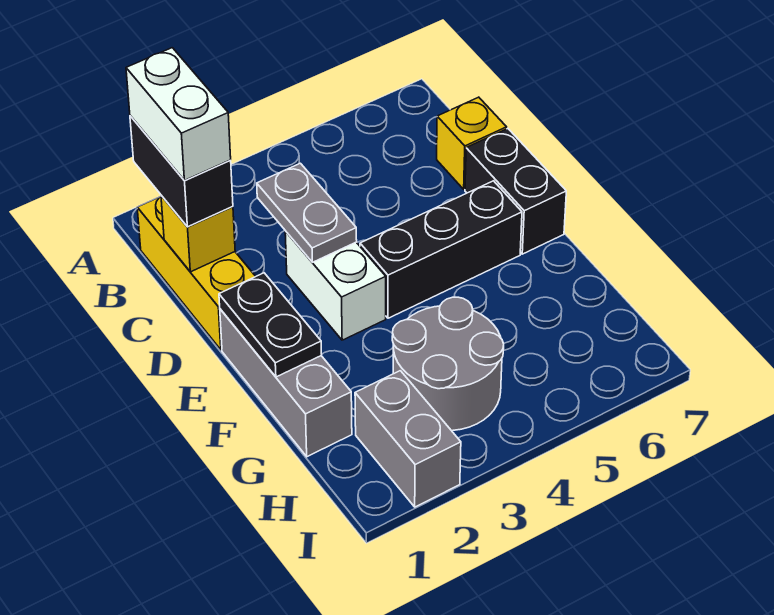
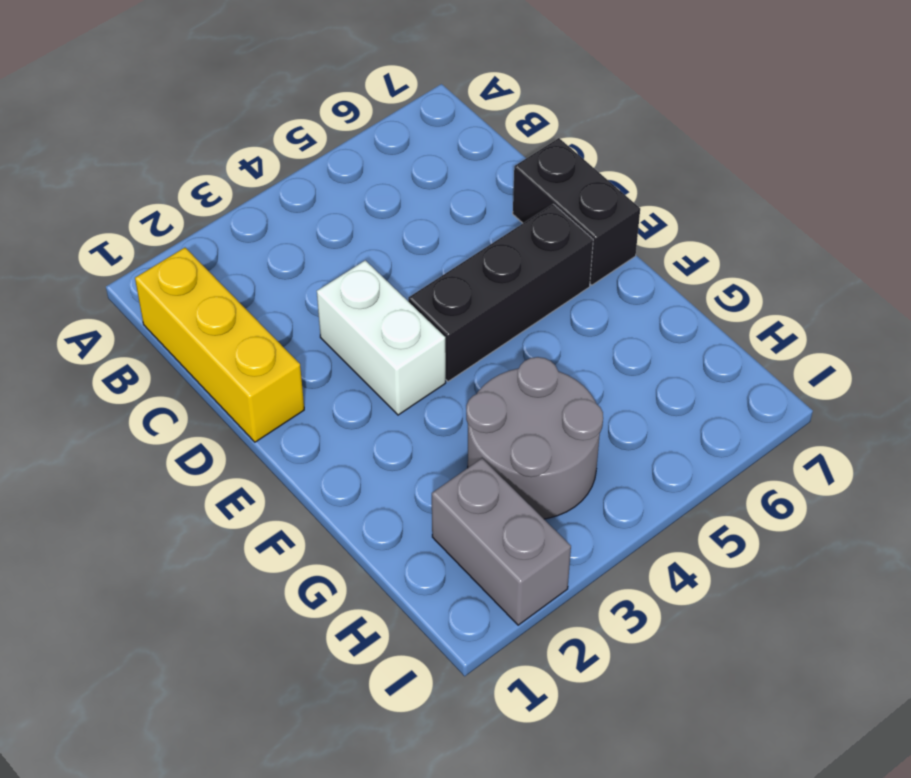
none -> yellow 1x1 brick [437,97,507,189]
none -> grey 1x3 brick [220,309,352,457]
none -> yellow 1x1 brick [161,195,235,272]

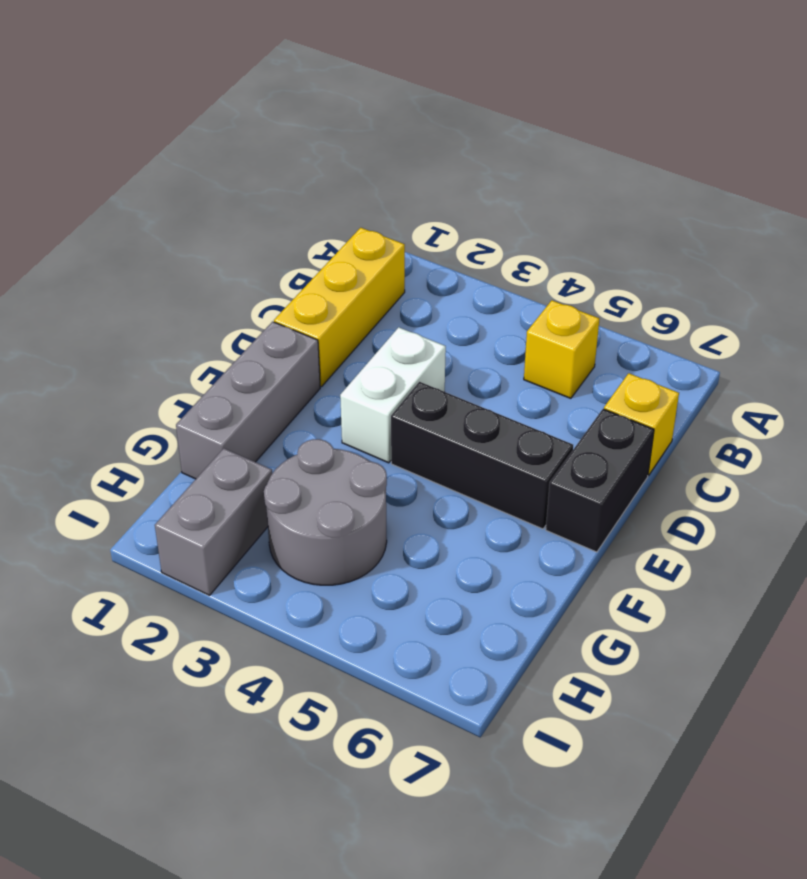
yellow 1x1 brick [524,300,599,398] -> yellow 1x1 brick moved to [161,195,235,272]
none -> grey 1x2 plate [257,163,357,262]
none -> black 1x2 plate [219,273,322,377]
none -> black 1x2 brick [130,116,233,227]

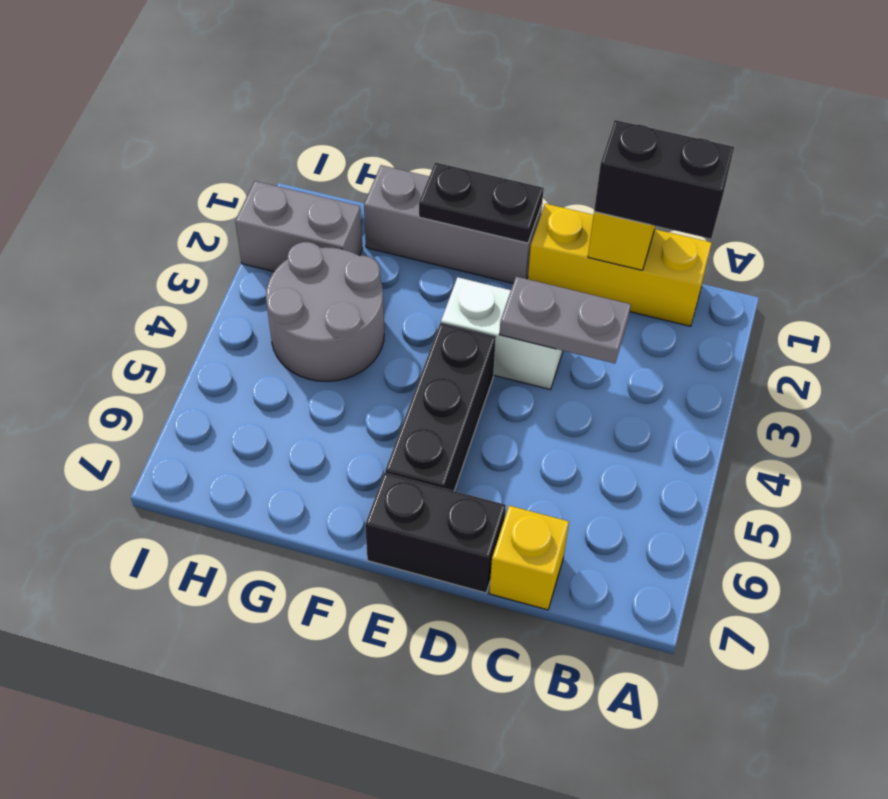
none -> white 1x2 brick [126,48,231,180]

